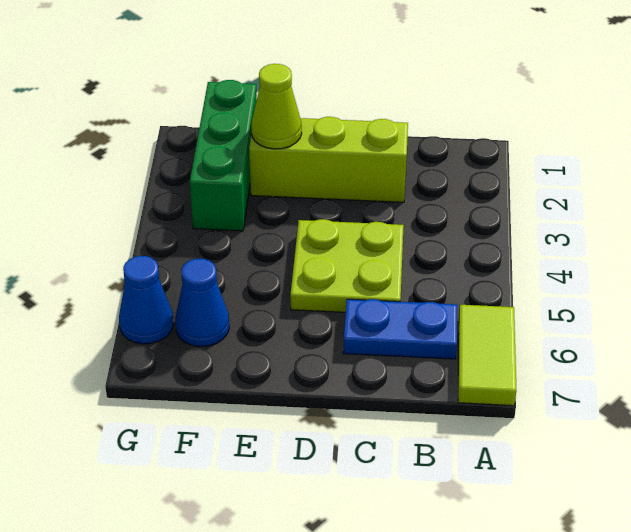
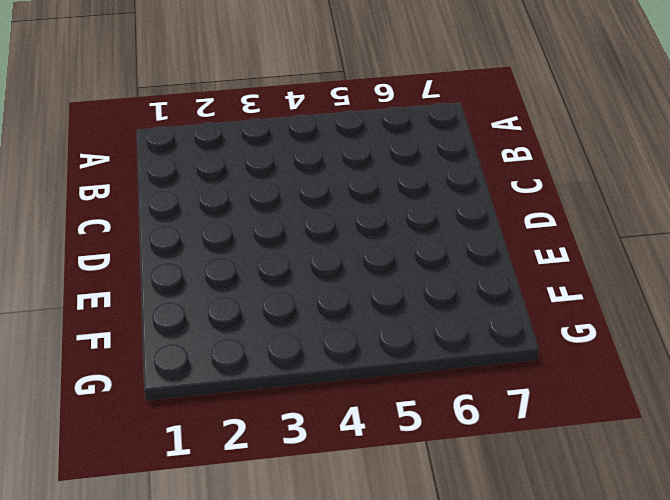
none -> lime 1x2 tile [458,305,516,406]
none -> blue 1x2 plate [343,299,457,359]

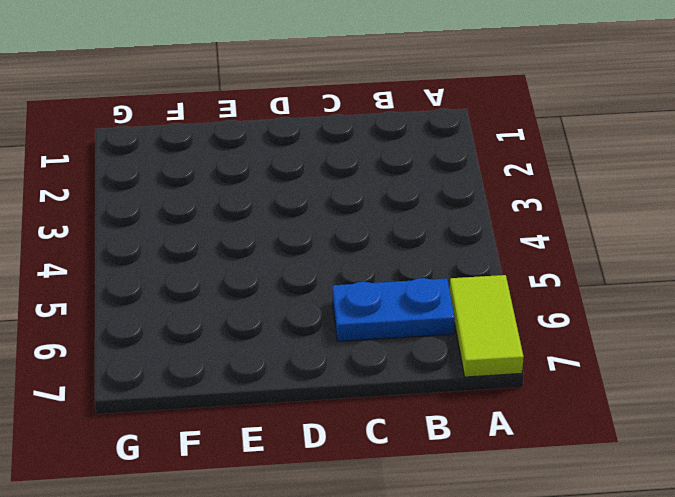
none -> lime 1x3 brick [249,117,408,202]
none -> lime 2x2 plate [290,219,404,312]

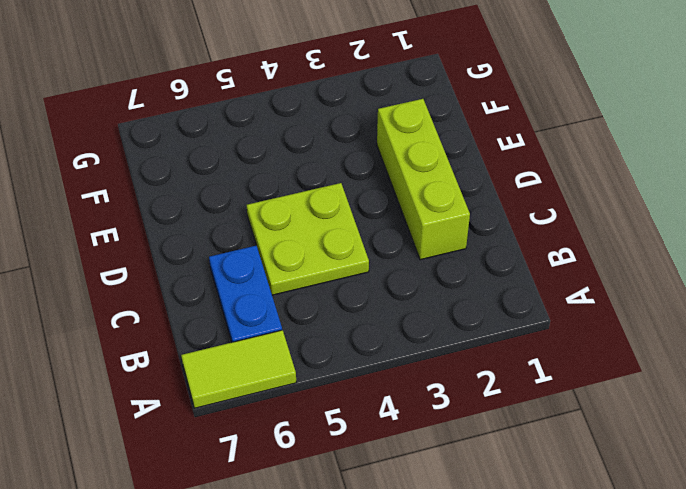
none -> green 1x3 brick [190,80,257,231]
none -> blue 1x1 cone [175,259,229,347]

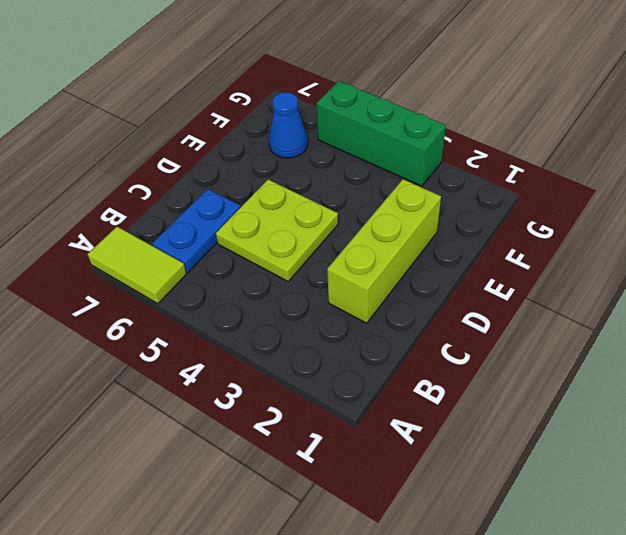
green 1x3 brick [316,81,446,186] -> green 1x3 brick moved to [190,80,257,231]
none -> blue 1x1 cone [119,256,173,344]
none -> lime 1x1 cone [251,64,302,149]

